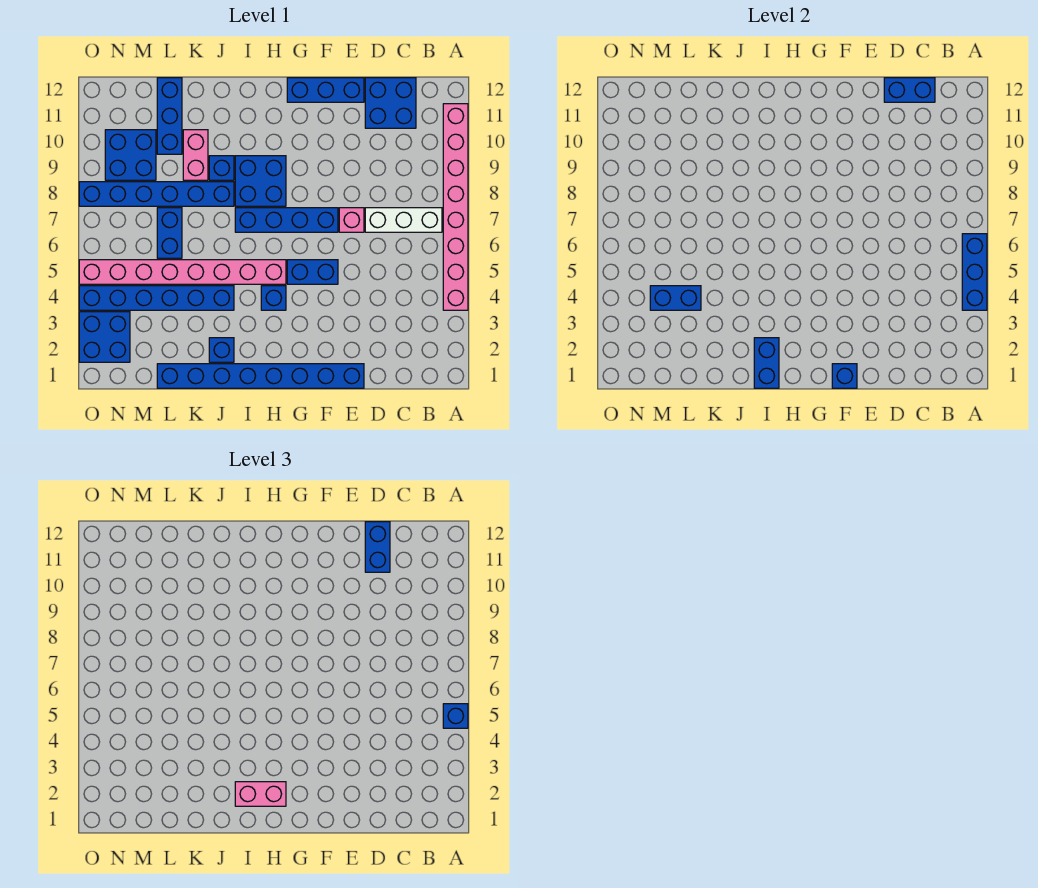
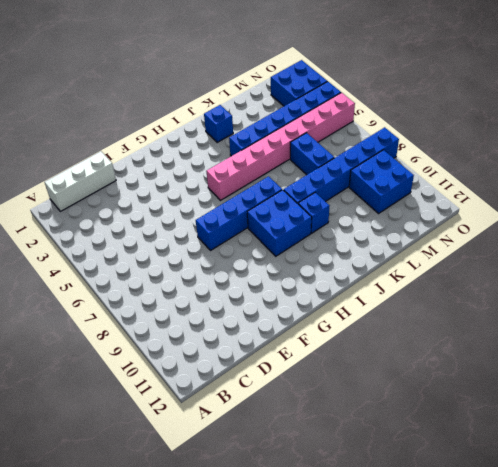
white 1x3 brick [45,151,116,211] -> white 1x3 brick moved to [365,208,442,232]
none -> pink 1x8 brick [443,104,468,310]
none -> blue 2x2 brick [365,78,416,128]
none -> blue 1x8 brick [157,364,364,388]

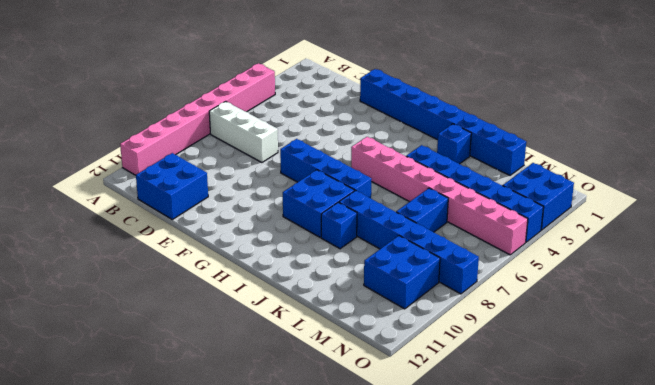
none -> pink 1x1 brick [339,208,364,232]
none -> blue 1x3 brick [287,78,364,102]
none -> blue 1x2 brick [287,260,338,284]

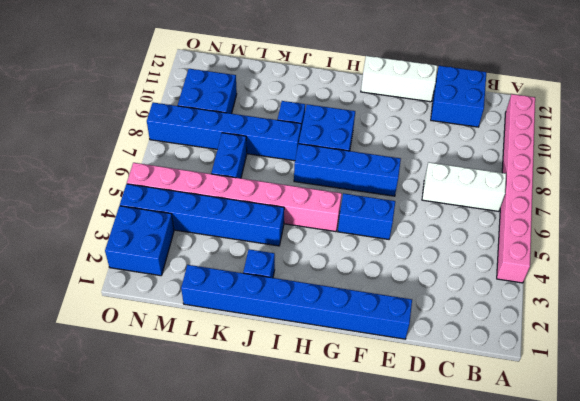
white 1x3 brick [361,56,437,102] -> blue 1x3 brick [287,78,364,102]
none -> pink 1x1 brick [339,208,364,232]
none -> blue 1x1 brick [261,286,286,310]
none -> pink 1x2 brick [183,130,208,180]

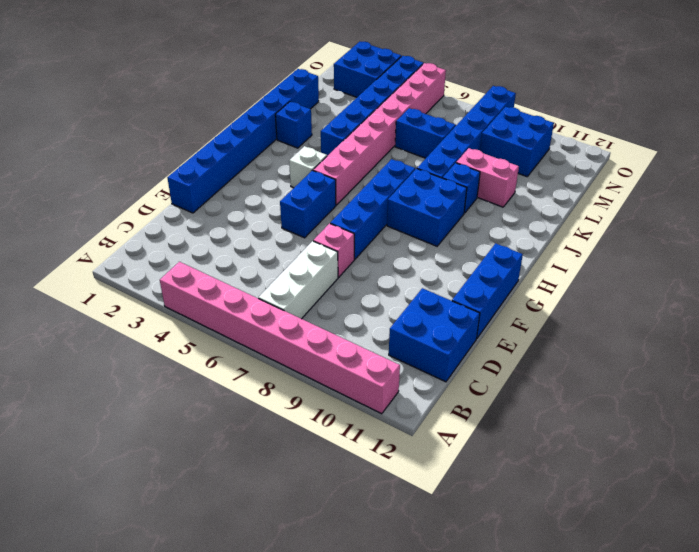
white 1x1 brick [289,146,327,188] -> blue 1x1 brick [261,286,286,310]
none -> blue 1x3 brick [157,78,182,154]
none -> blue 1x3 brick [962,234,987,310]
none -> blue 1x2 brick [884,78,935,102]

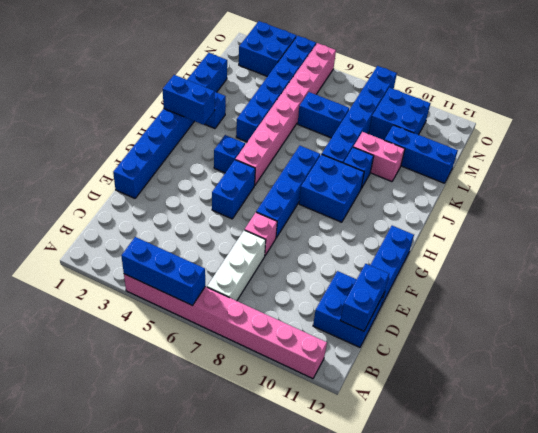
none -> blue 1x1 brick [832,364,857,388]
none -> blue 1x2 brick [650,286,701,310]
none -> blue 1x1 brick [443,704,468,728]

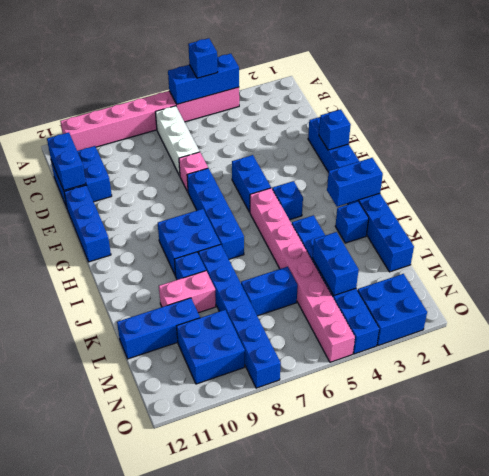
none -> blue 1x2 brick [365,522,390,572]
none -> pink 1x2 brick [235,782,286,806]

